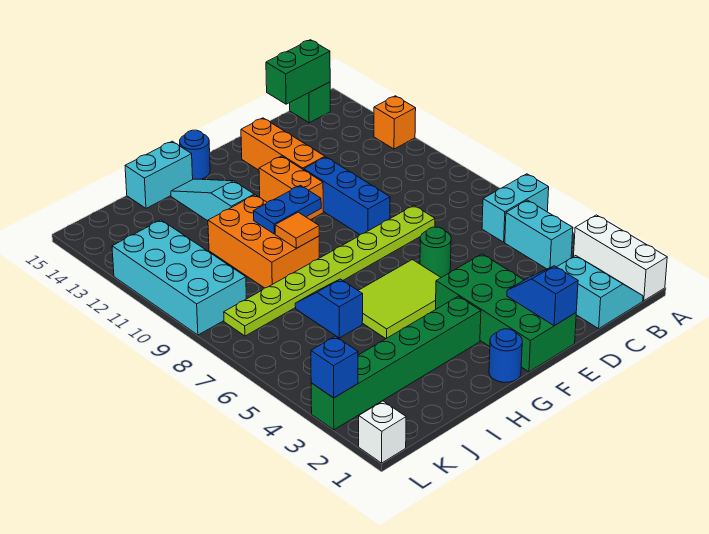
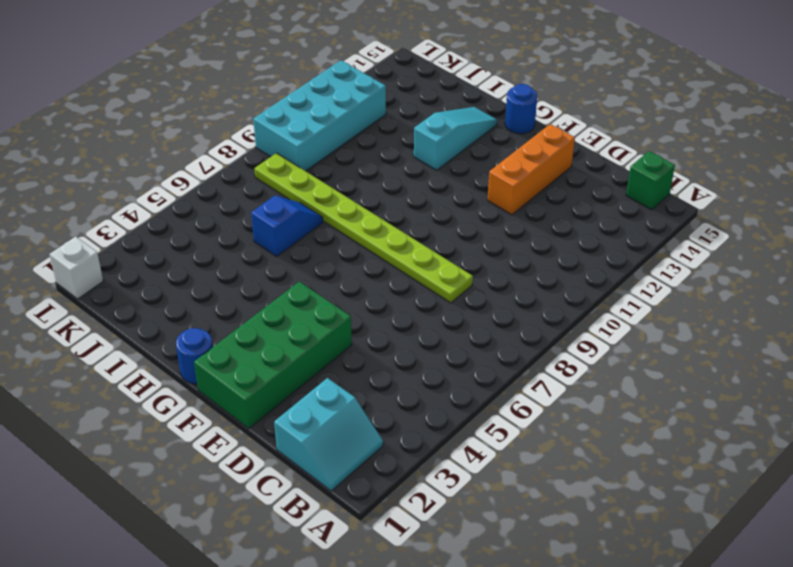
none -> white 1x3 brick [574,215,667,301]
none -> cyan 1x2 brick [482,174,549,242]
none -> orange 1x1 brick [374,96,416,149]

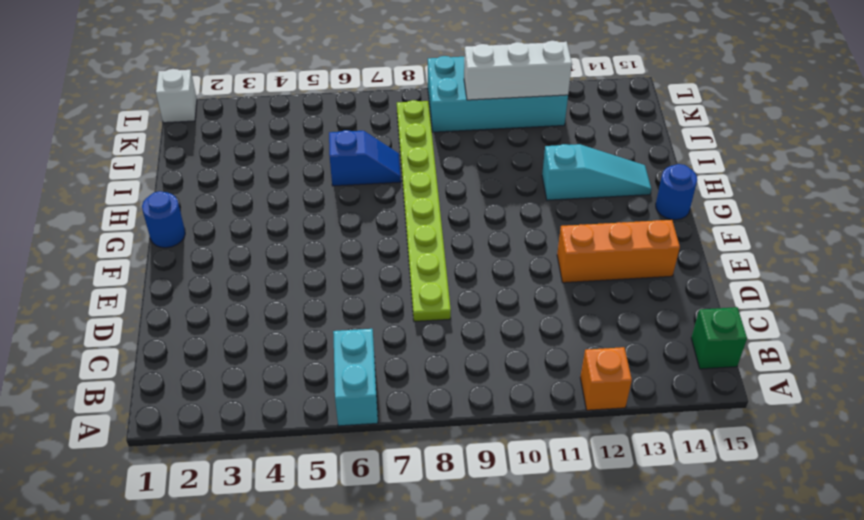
white 1x3 brick [464,41,572,100] -> white 1x3 brick moved to [574,215,667,301]
none -> cyan 2x2 slope [557,256,643,329]
none -> cyan 1x2 brick [505,200,573,269]
none -> green 2x4 brick [436,254,576,372]

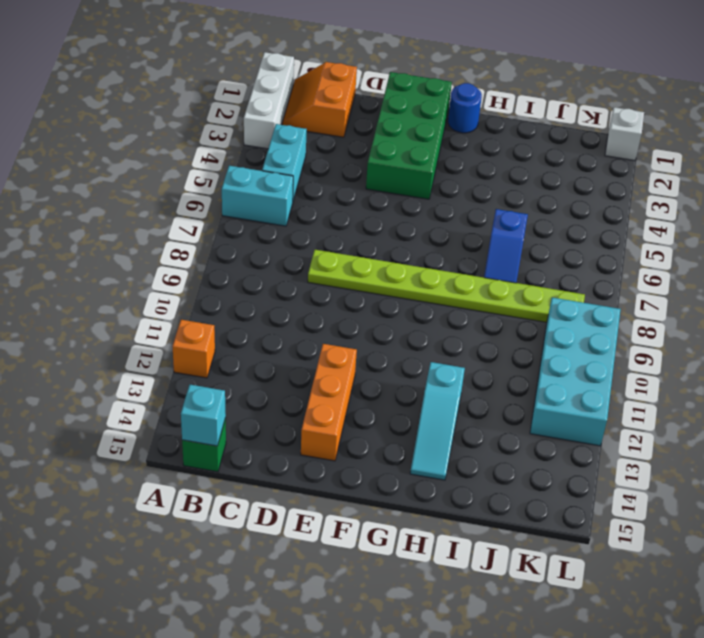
orange 2x2 slope [282,62,357,137] -> cyan 2x2 slope [557,256,643,329]
cyan 1x1 brick [181,385,226,446] -> green 1x2 brick [266,40,330,104]
none -> green 1x1 round brick [420,227,451,277]
none -> blue 1x3 brick [304,157,390,234]
none -> lime 2x3 tile [358,260,441,339]

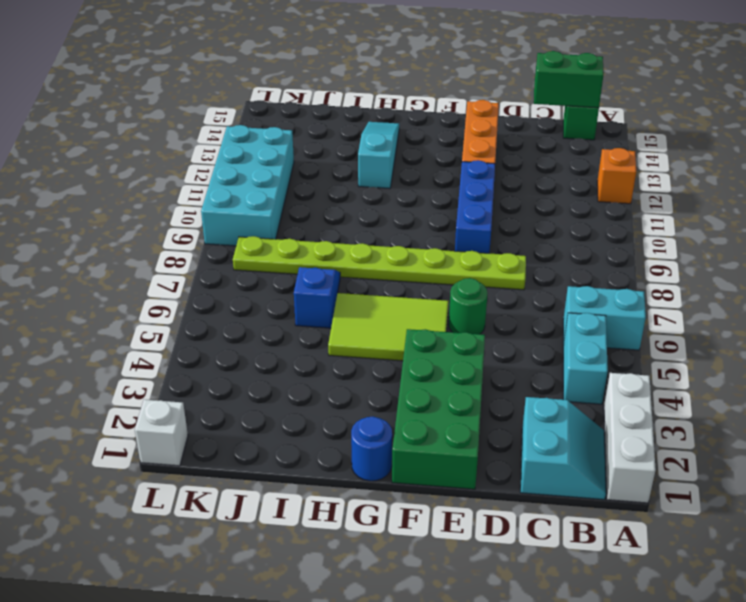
none -> orange 1x2 brick [259,156,323,220]
none -> green 1x6 brick [311,296,481,430]
none -> blue 1x1 round brick [180,130,210,179]

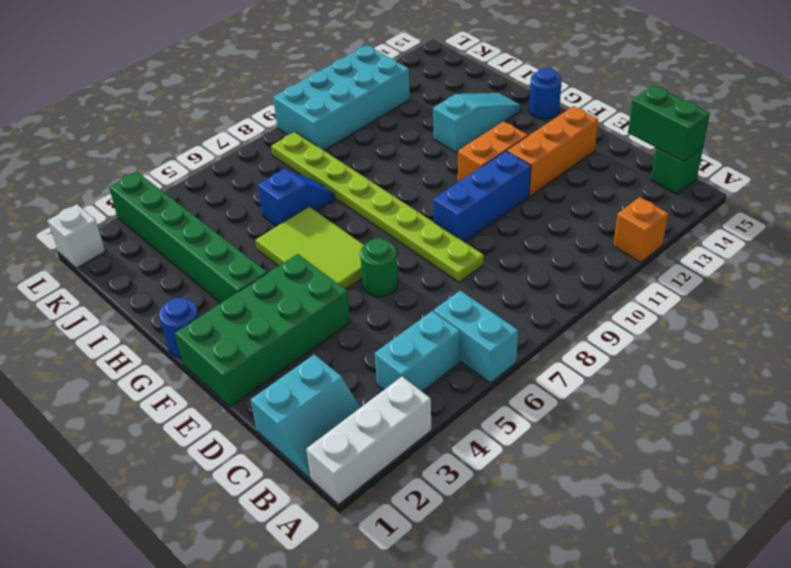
none -> orange 2x3 brick [208,195,319,288]
none -> cyan 1x2 brick [125,141,193,208]
none -> blue 1x2 slope [507,266,578,326]

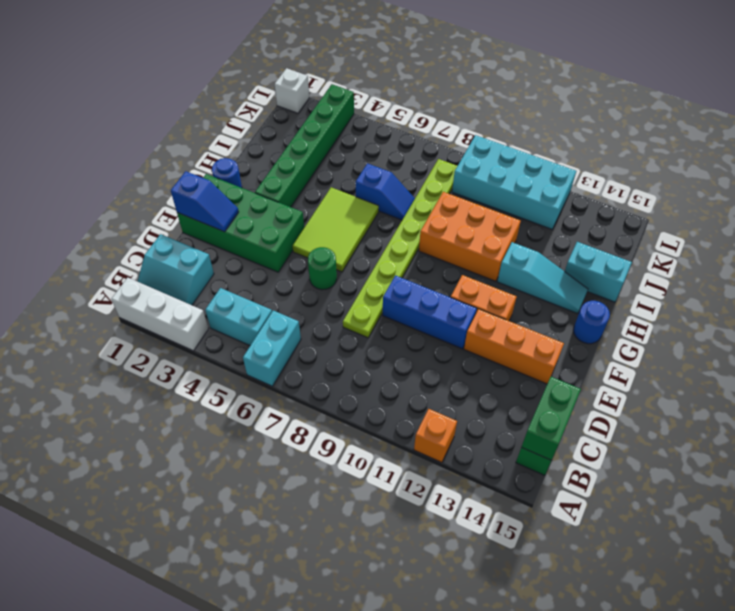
cyan 1x2 brick [565,242,632,302] -> cyan 1x2 brick turned to [125,141,193,208]
none -> blue 1x2 plate [254,185,321,234]
none -> orange 1x1 tile [275,212,319,248]
none -> blue 1x1 brick [311,336,358,398]

